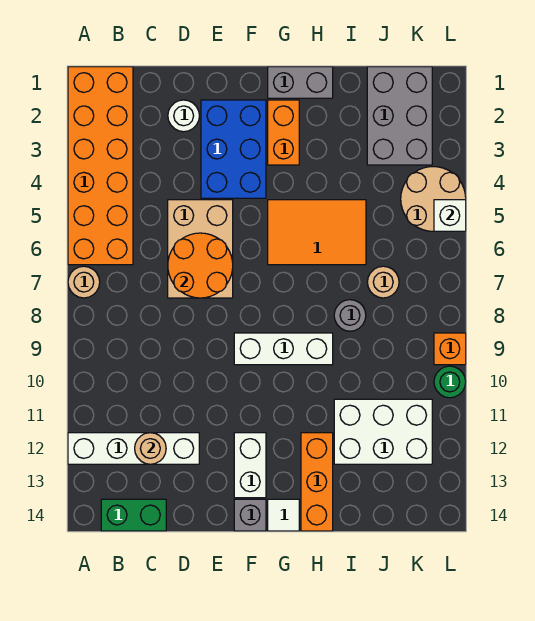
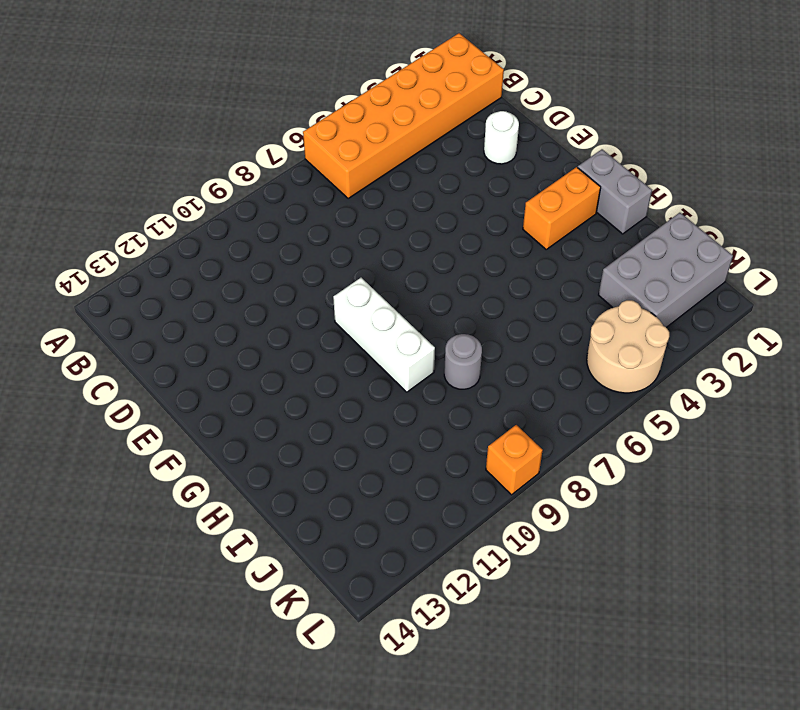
none -> tan 1x1 round brick [68,266,100,298]
none -> white 1x4 brick [68,433,199,464]
none -> green 1x2 brick [101,499,166,531]

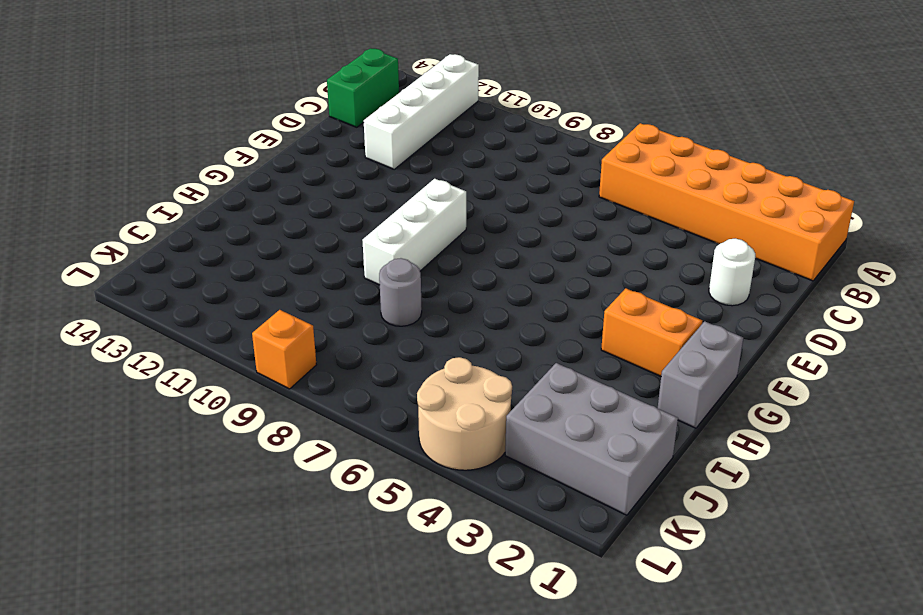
none -> tan 1x1 round brick [68,266,100,298]
none -> tan 2x3 brick [168,200,233,298]
none -> blue 2x3 brick [201,100,266,198]

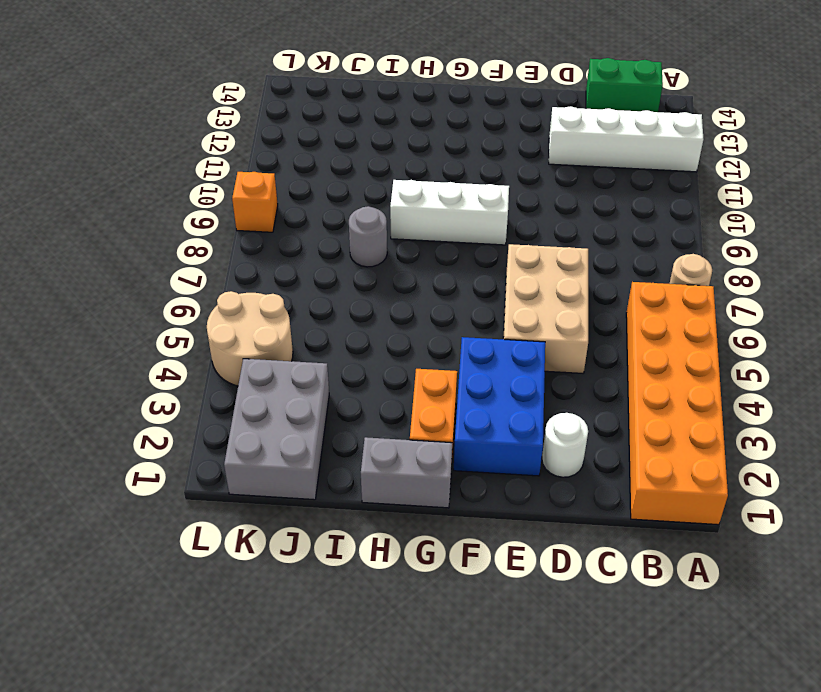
none -> white 1x2 brick [234,433,266,498]
none -> grey 1x1 brick [234,499,266,531]
none -> orange 2x3 tile [268,200,366,265]

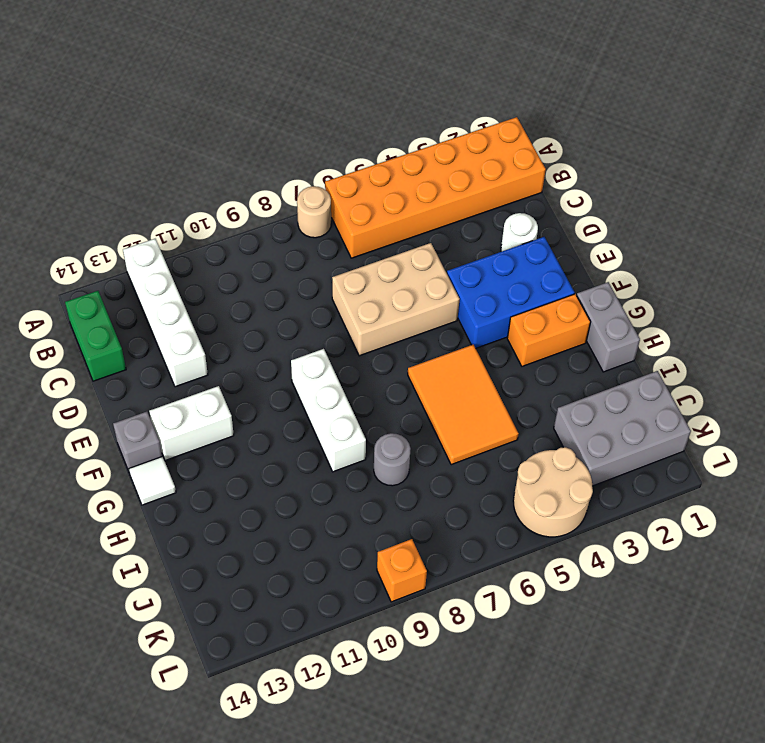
none -> orange 1x3 brick [301,433,333,531]
none -> white 2x3 brick [334,399,432,464]
none -> tan 1x1 round brick [367,266,399,298]

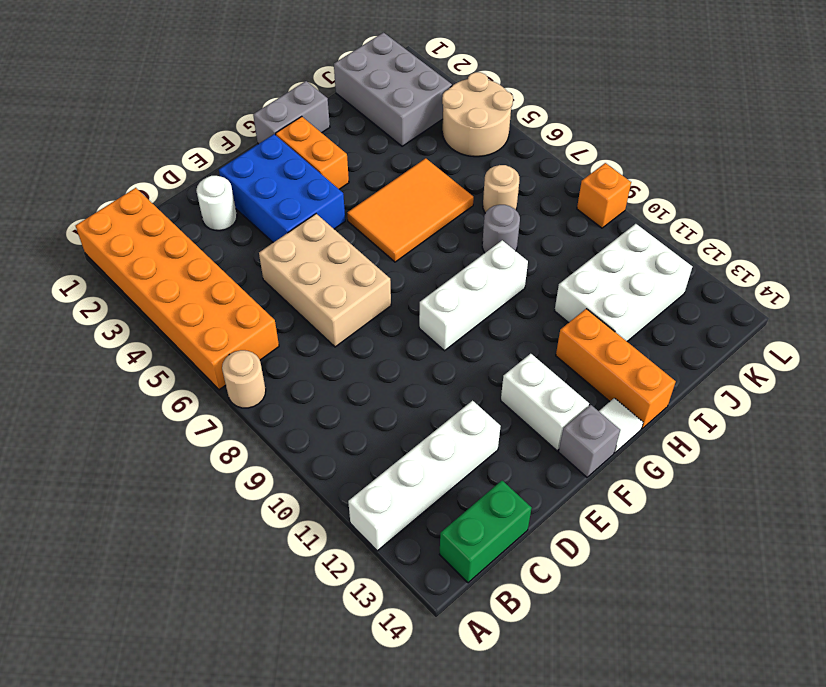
none -> green 1x1 round brick [434,366,466,398]
none -> tan 1x1 round brick [135,433,166,464]
none -> orange 2x2 round brick [168,233,233,298]

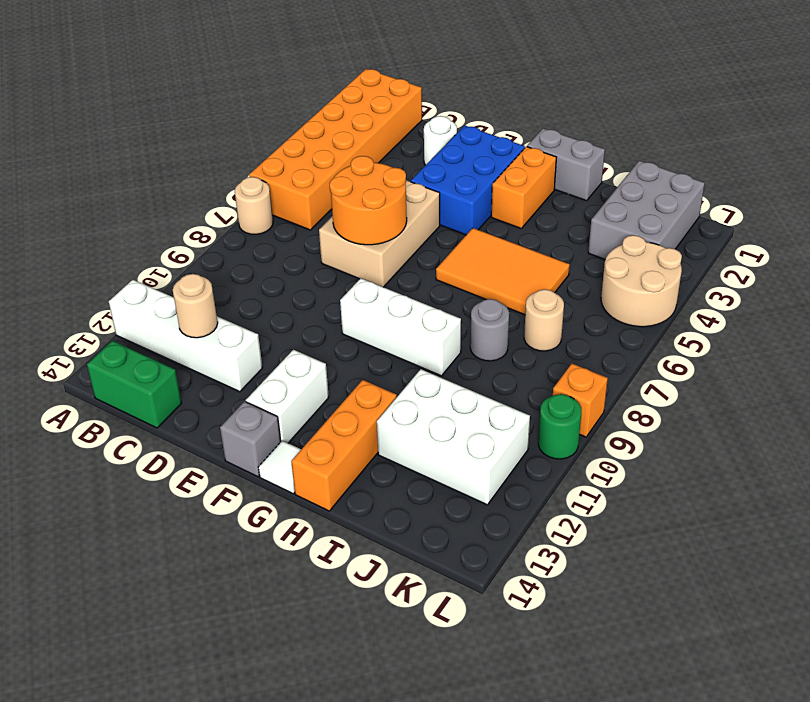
none -> white 1x1 brick [434,200,466,231]

